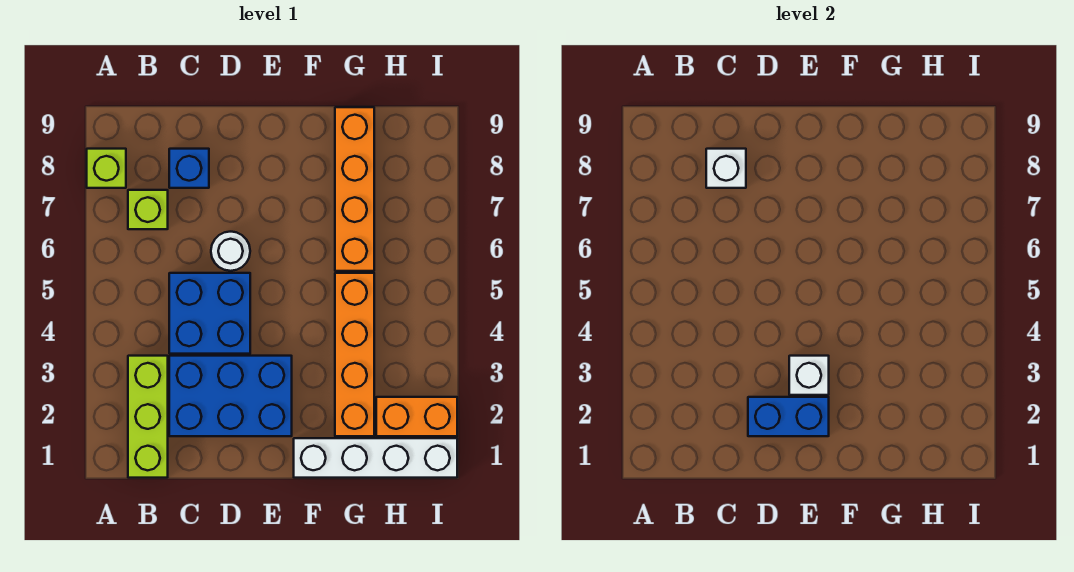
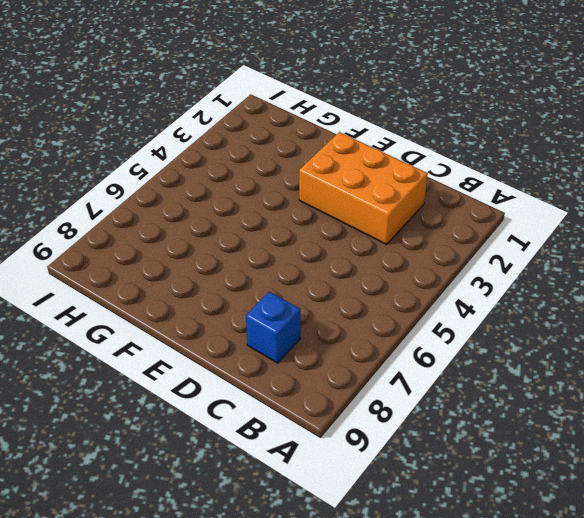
orange 2x3 brick [299,132,428,244] -> blue 2x3 brick [169,356,292,436]
none -> lime 1x1 brick [87,149,126,188]
none -> lime 1x3 brick [128,356,168,478]
none -> lime 1x1 brick [128,190,168,229]

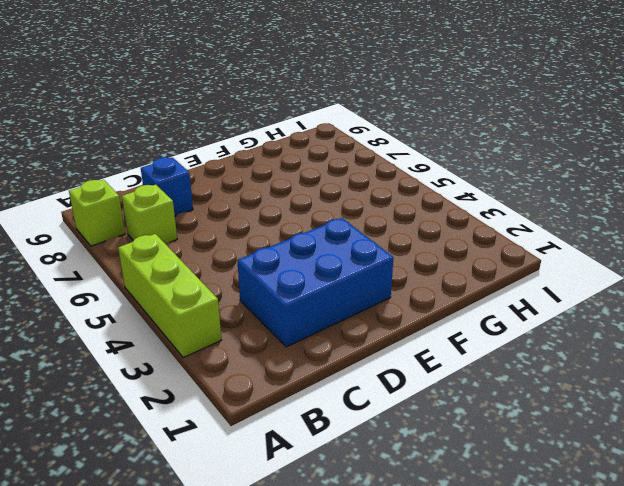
lime 1x3 brick [118,234,221,358] -> lime 1x3 brick moved to [128,356,168,478]
none -> blue 2x2 brick [169,273,250,354]
none -> white 1x1 round brick [211,232,250,271]
none -> white 1x4 brick [294,438,457,478]

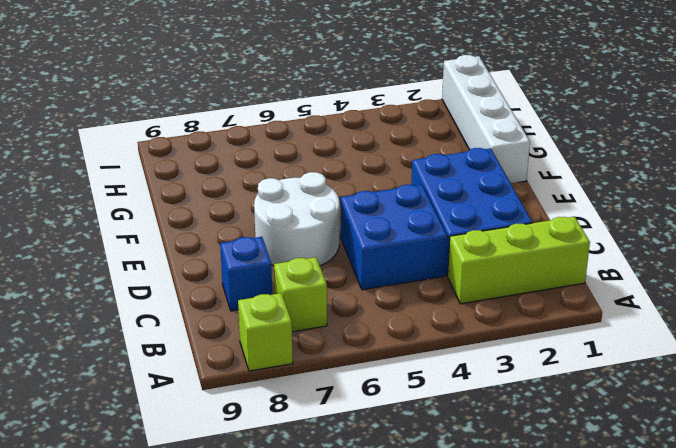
white 2x2 round brick [254,172,339,266] -> white 1x1 round brick [211,232,250,271]
none -> orange 1x4 brick [335,273,374,436]
none -> orange 1x4 brick [335,107,374,271]
none -> orange 1x2 brick [376,397,457,436]

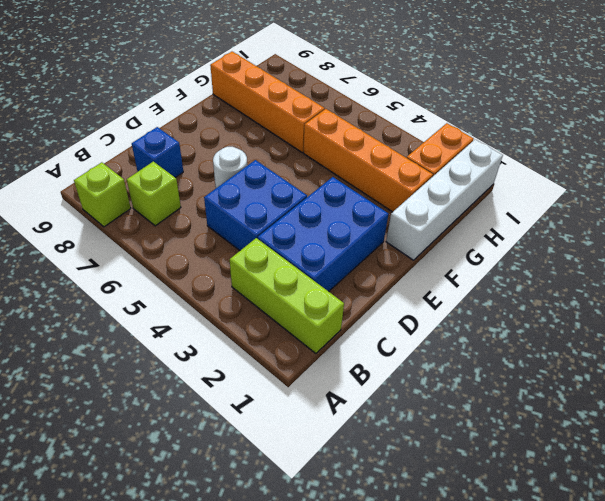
none -> white 1x1 brick [706,149,746,188]
none -> blue 1x2 brick [748,397,829,436]
none -> white 1x1 brick [789,356,829,395]

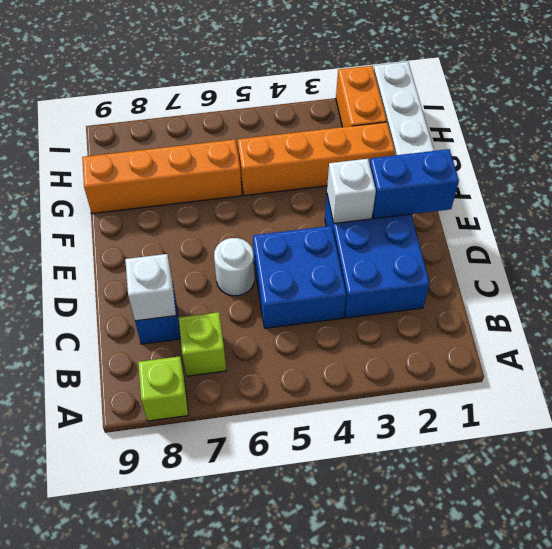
blue 1x2 brick [369,149,459,219] -> blue 1x2 brick turned to [748,397,829,436]
none -> lime 1x3 brick [128,356,168,478]

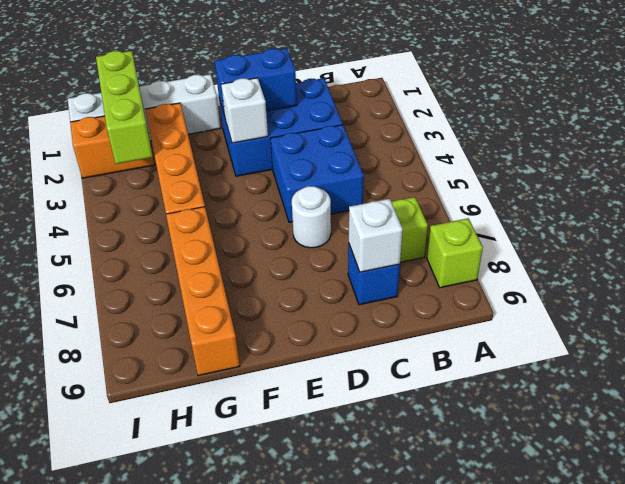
lime 1x3 brick [96,51,153,164] -> lime 1x3 brick moved to [128,356,168,478]

